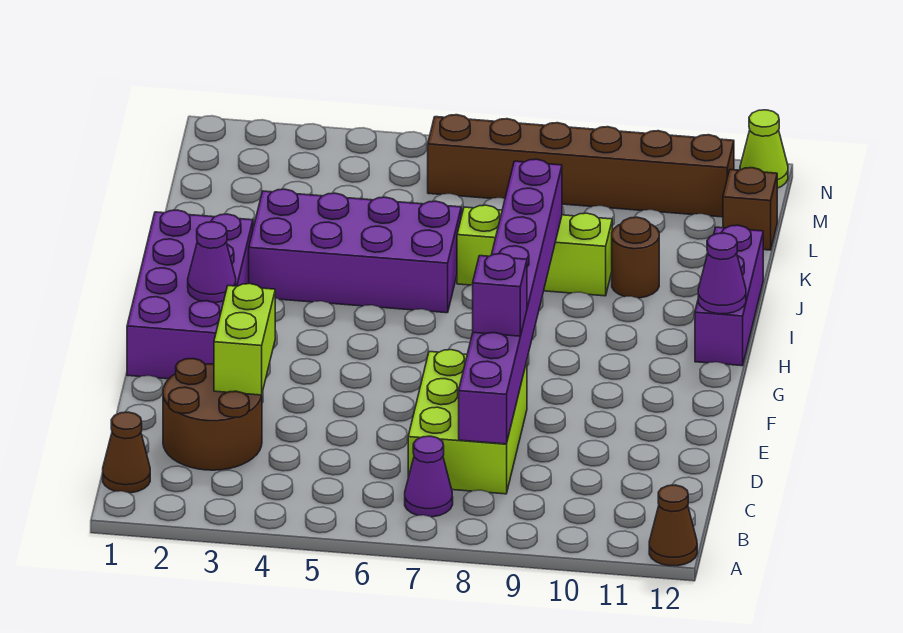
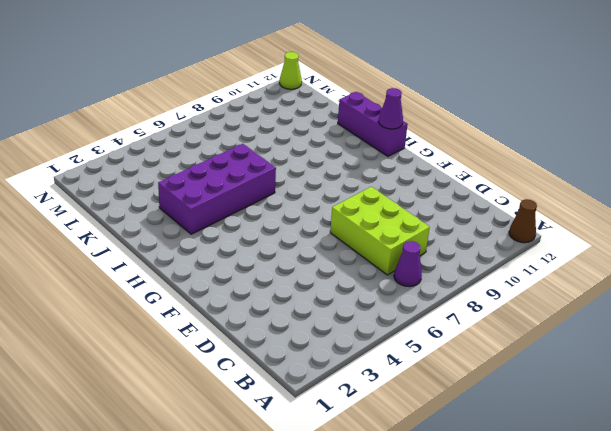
none -> brown 1x1 cone [103,412,150,493]
none -> brown 2x2 round brick [163,358,262,470]
none -> purple 2x4 brick [127,210,253,379]

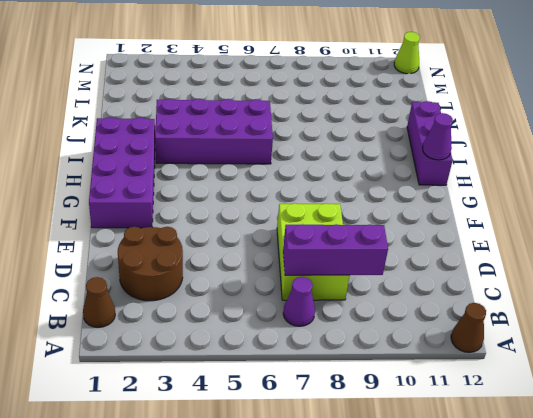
purple 1x3 brick [283,224,388,275] -> purple 1x8 brick [459,159,562,444]
none -> lime 1x3 brick [457,205,612,296]
none -> brown 1x1 round brick [612,217,659,298]
none -> brown 1x1 brick [723,168,777,250]

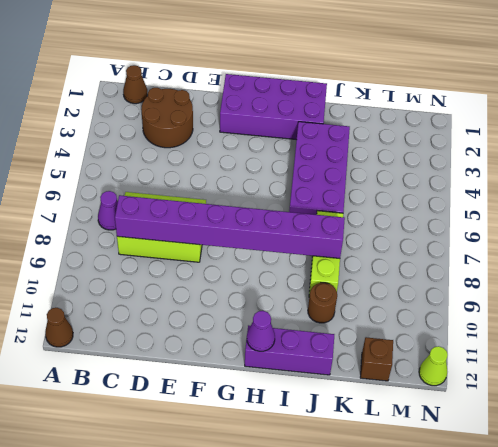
none -> brown 1x6 brick [428,115,734,217]
none -> lime 1x2 brick [214,284,275,395]
none -> purple 1x1 cone [188,222,236,303]

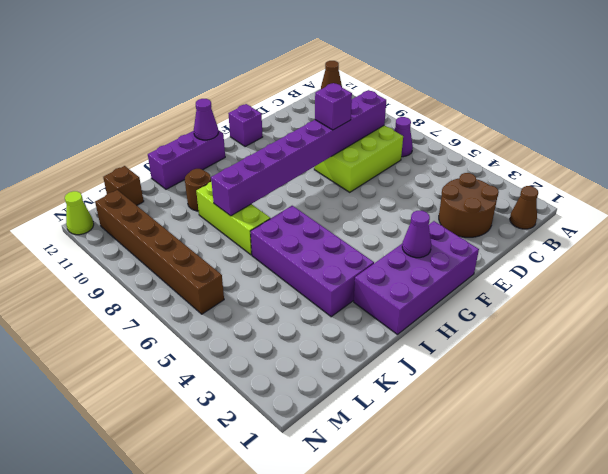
purple 1x1 brick [228,104,262,147] -> none
none -> lime 1x2 brick [214,284,275,395]

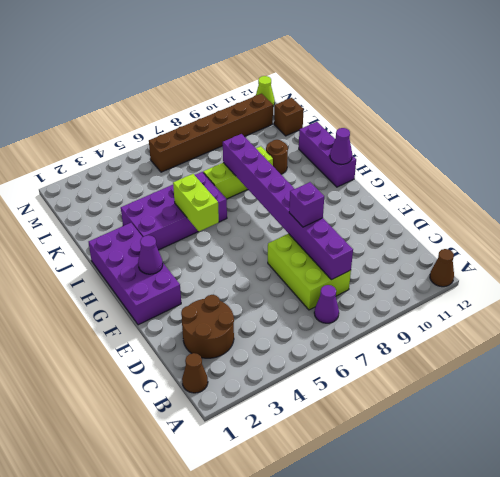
lime 1x2 brick [173,174,219,231] -> lime 1x2 brick moved to [214,284,275,395]

